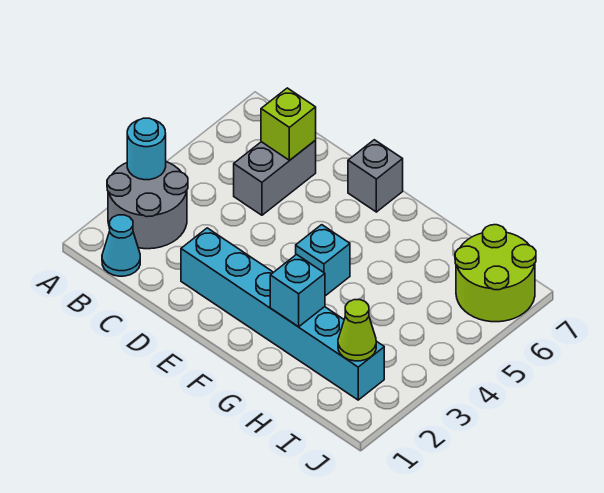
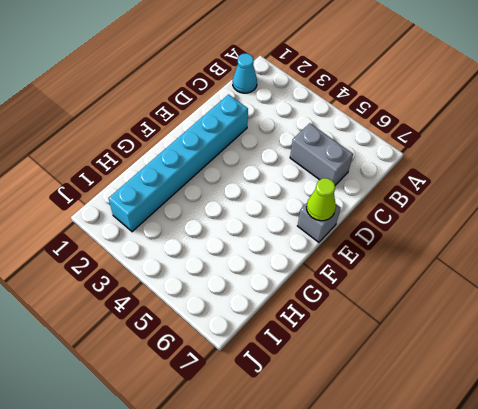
lime 1x1 cone [307,178,336,221] -> lime 1x1 cone moved to [338,300,376,361]
none -> grey 2x2 round brick [107,162,188,249]
none -> cyan 1x1 brick [296,225,350,296]

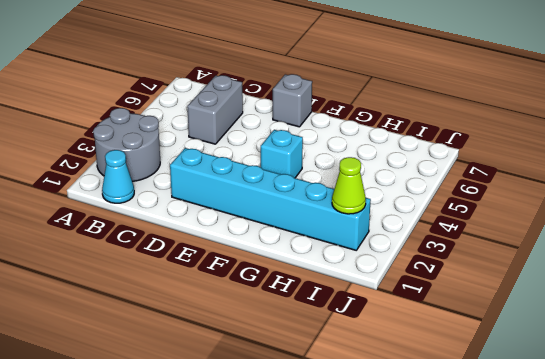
none -> lime 2x2 round brick [455,225,536,322]
none -> cyan 1x1 round brick [127,118,166,180]

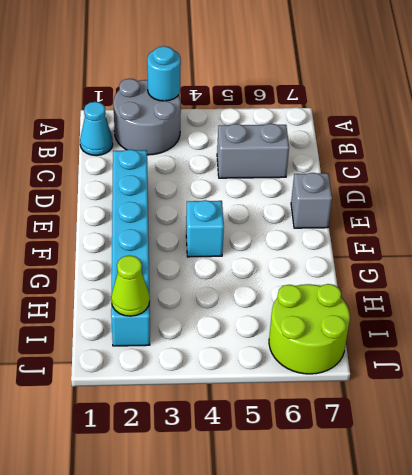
none -> lime 1x1 brick [261,88,316,160]
none -> cyan 1x1 brick [270,255,325,327]

